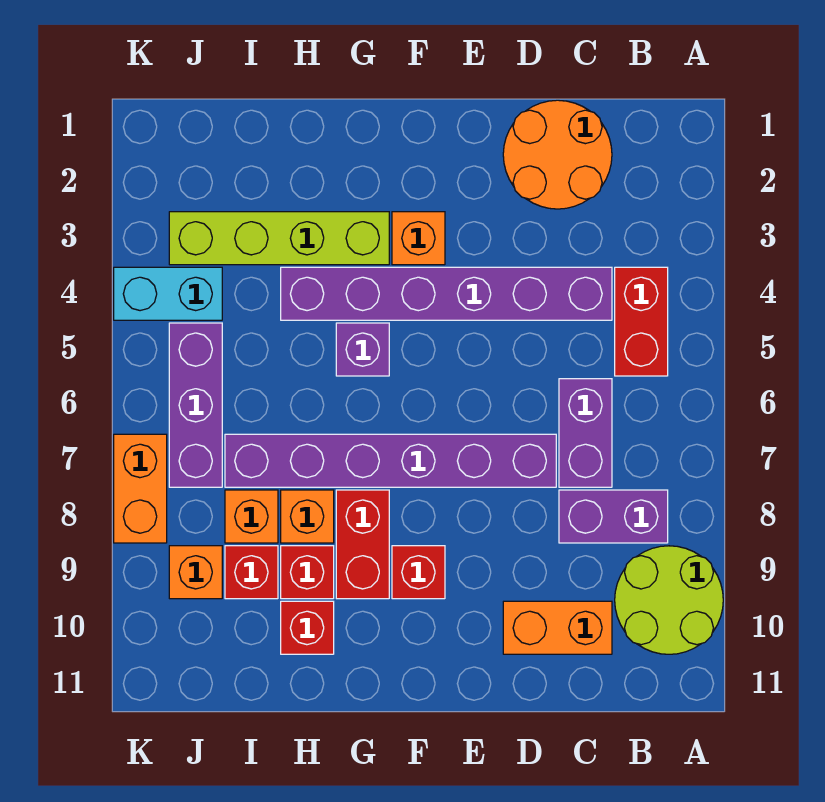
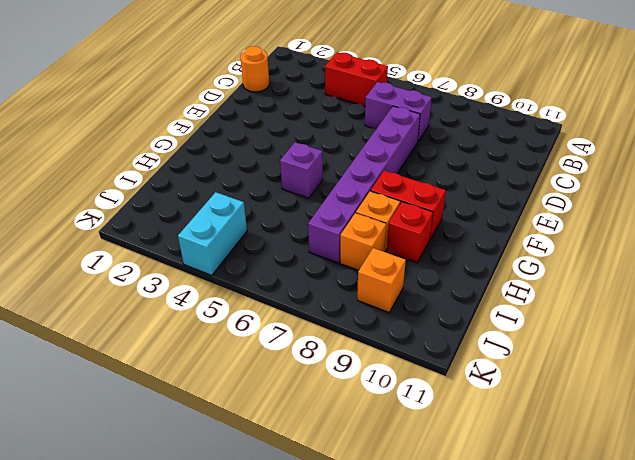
orange 1x1 round brick [240,46,269,92] -> orange 2x2 round brick [503,100,612,209]
none -> lime 2x2 round brick [615,546,723,654]
none -> purple 1x2 brick [559,490,668,543]
none -> purple 1x6 brick [281,267,612,320]

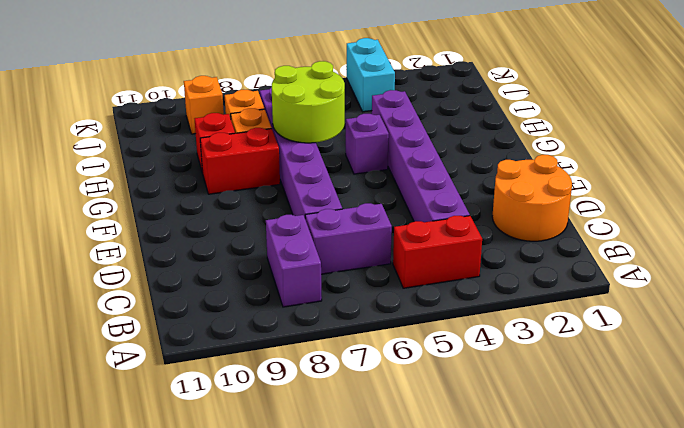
lime 2x2 round brick [272,61,345,143] -> lime 2x2 round brick moved to [615,546,723,654]
none -> orange 1x2 brick [503,601,612,654]
none -> orange 1x1 brick [392,212,445,265]
none -> red 1x1 brick [392,546,445,599]

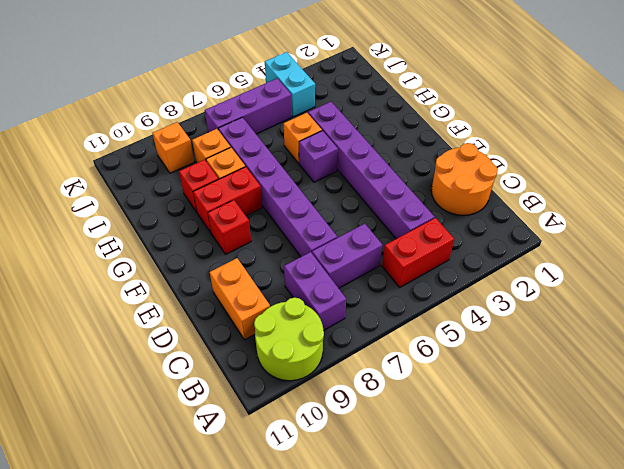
orange 1x1 brick [284,113,322,163] -> orange 1x1 brick moved to [392,212,445,265]
none -> lime 1x4 brick [169,212,389,265]
none -> red 1x1 brick [281,601,334,654]
none -> red 1x1 brick [225,546,278,599]

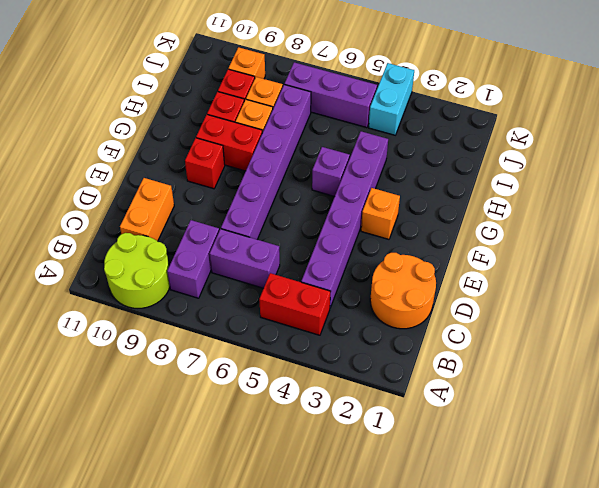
none -> lime 1x4 brick [169,212,389,265]
none -> red 1x1 brick [281,601,334,654]
none -> orange 1x2 brick [114,434,167,543]

